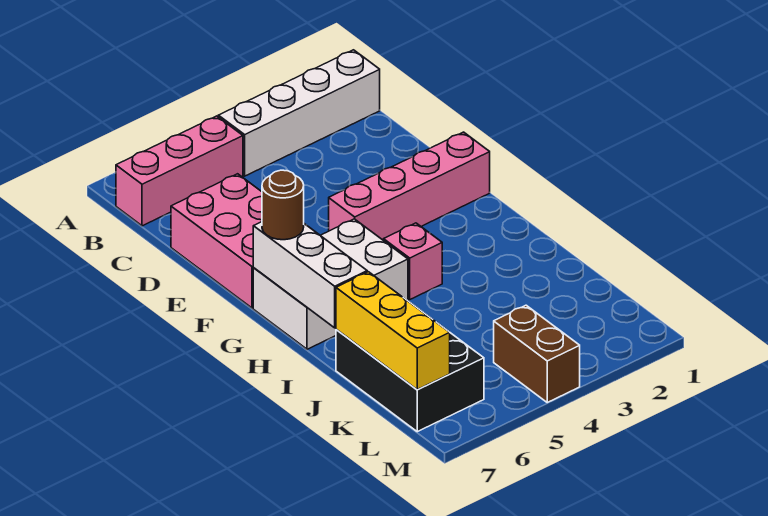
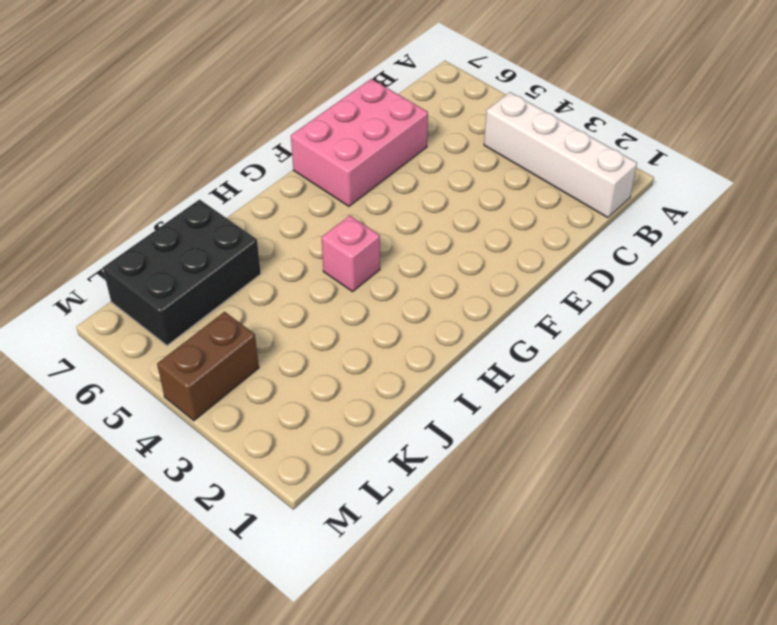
none -> pink 1x3 brick [116,116,243,226]
none -> pink 1x4 brick [329,132,490,241]

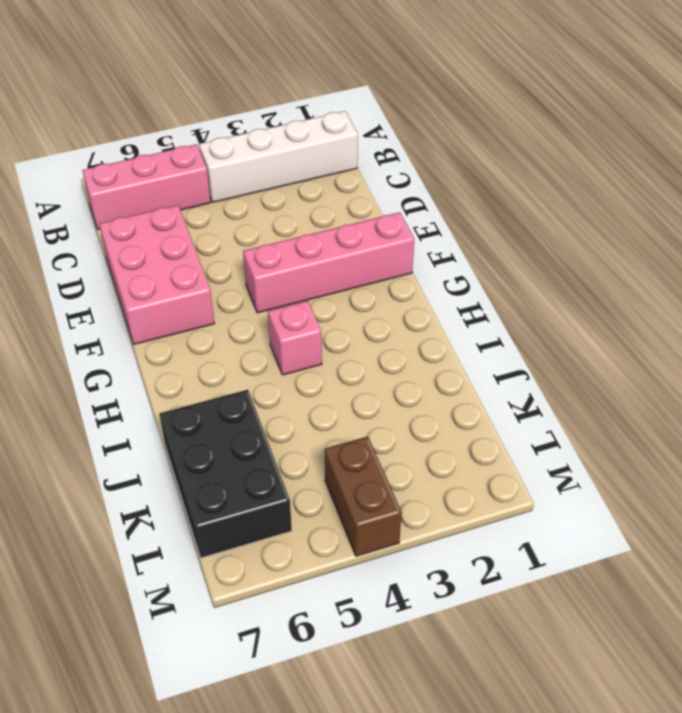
none -> white 2x3 brick [253,219,408,349]
none -> white 1x3 brick [253,222,367,328]

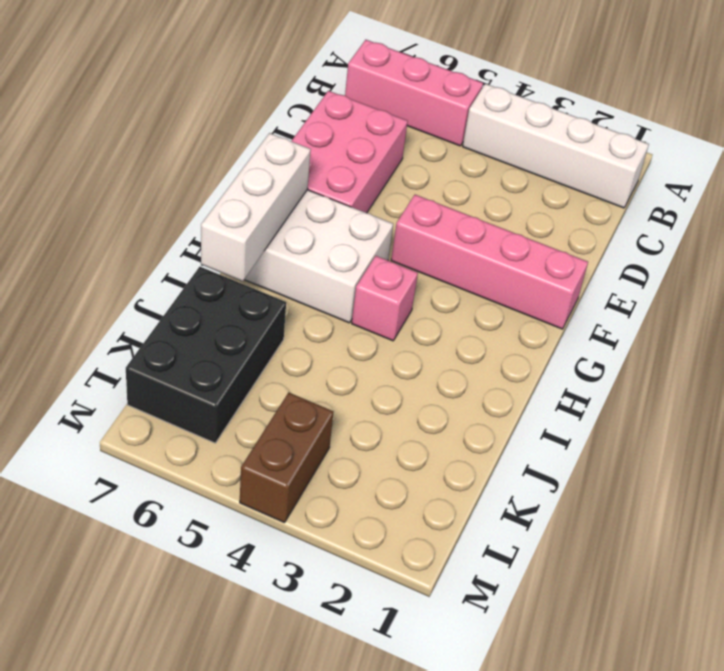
none -> yellow 1x3 brick [336,272,450,389]
none -> brown 1x1 round brick [262,170,304,240]

